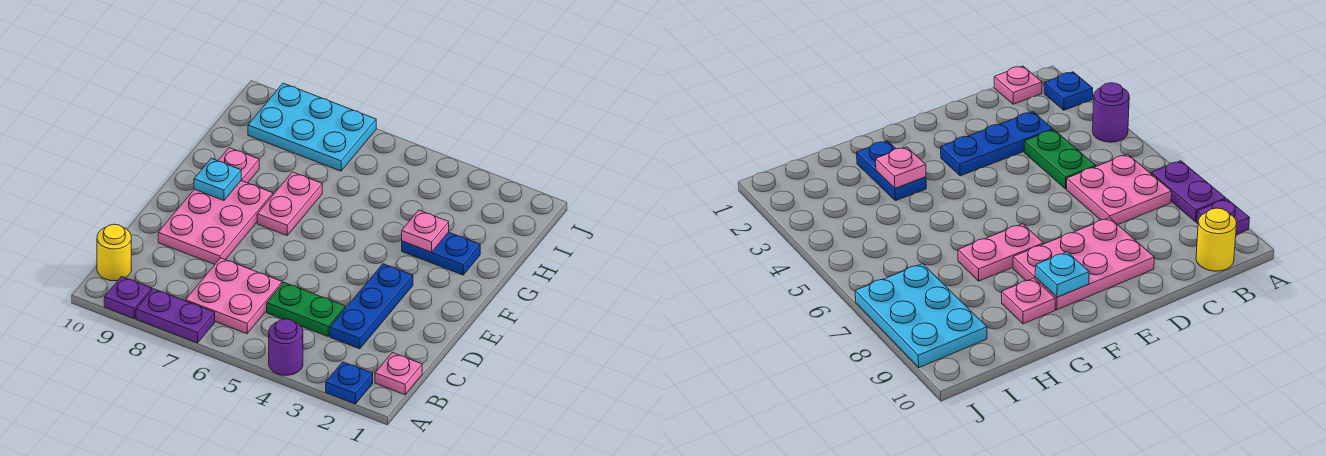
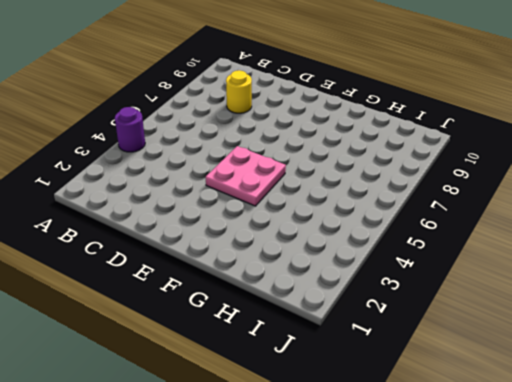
yellow 1x1 round brick [226,70,252,113] -> yellow 1x1 round brick moved to [97,224,131,281]
pink 2x2 plate [206,146,286,206] -> pink 2x2 plate moved to [186,258,282,334]
none -> blue 1x1 plate [326,362,373,404]
none -> purple 1x2 plate [136,289,215,343]
none -> purple 1x1 plate [104,277,152,318]

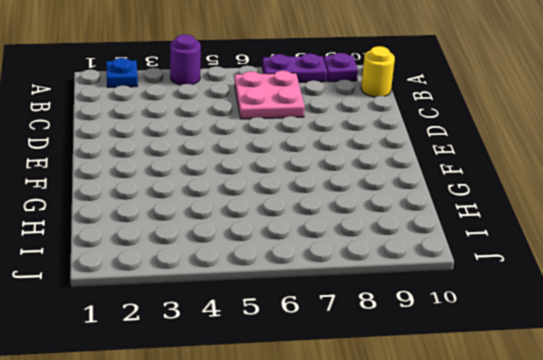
none -> pink 1x1 plate [375,353,422,395]
none -> blue 1x3 plate [330,264,413,349]
none -> green 1x2 plate [267,282,345,336]

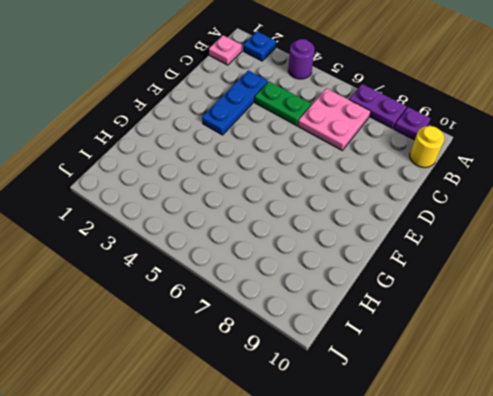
none -> pink 2x3 plate [158,181,273,264]
none -> pink 1x2 plate [257,172,322,235]
none -> blue 1x2 plate [402,232,480,275]

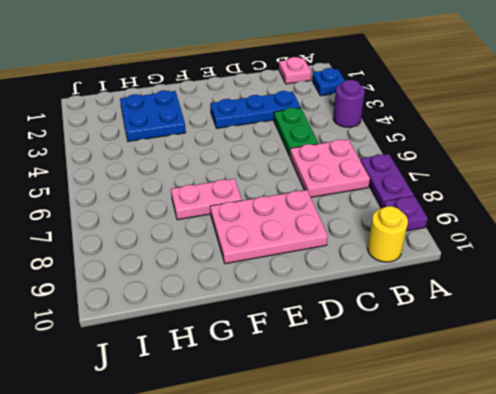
blue 2x2 plate [120,90,186,141] -> blue 1x2 plate [402,232,480,275]
none -> pink 1x1 plate [218,148,259,183]
none -> cyan 2x3 plate [248,83,376,171]
none -> cyan 1x1 plate [194,158,241,200]

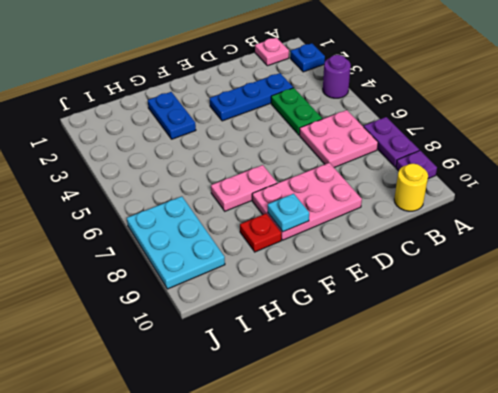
red 1x1 plate [240,214,281,252] -> pink 1x1 plate [218,148,259,183]
none -> pink 1x1 plate [402,210,449,252]

